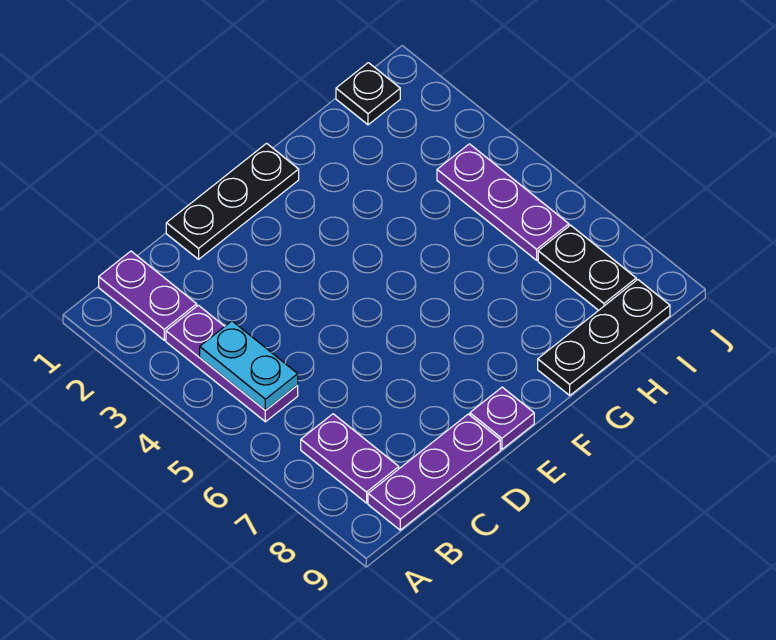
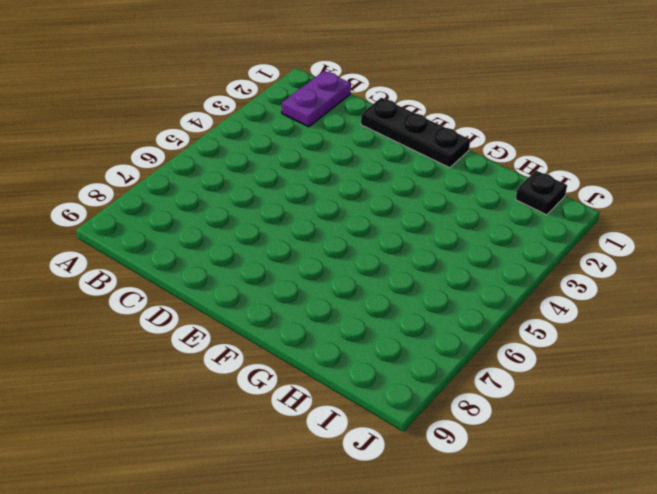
none -> purple 1x3 plate [166,305,298,422]
none -> purple 1x2 plate [301,414,399,503]

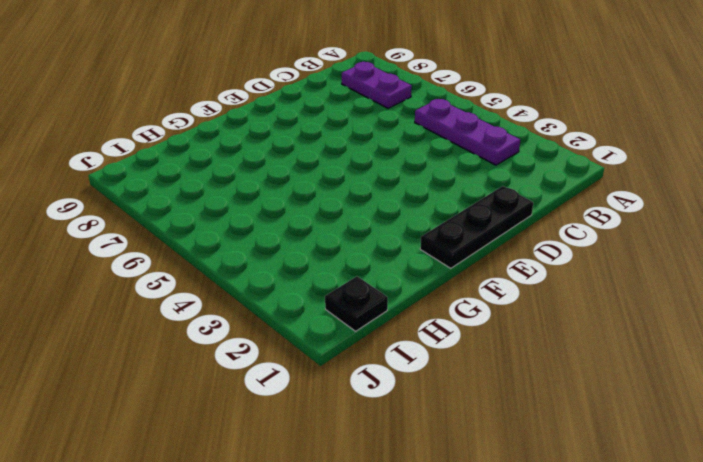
none -> purple 1x2 plate [99,251,197,340]
none -> purple 1x3 plate [368,414,500,530]

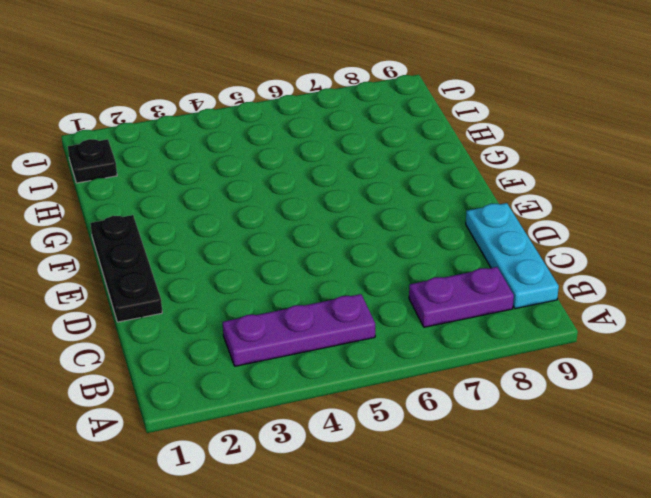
cyan 1x3 plate [466,203,559,309] -> purple 1x3 plate [368,414,500,530]
none -> purple 1x2 plate [99,251,197,340]
none -> purple 1x1 plate [470,387,534,449]

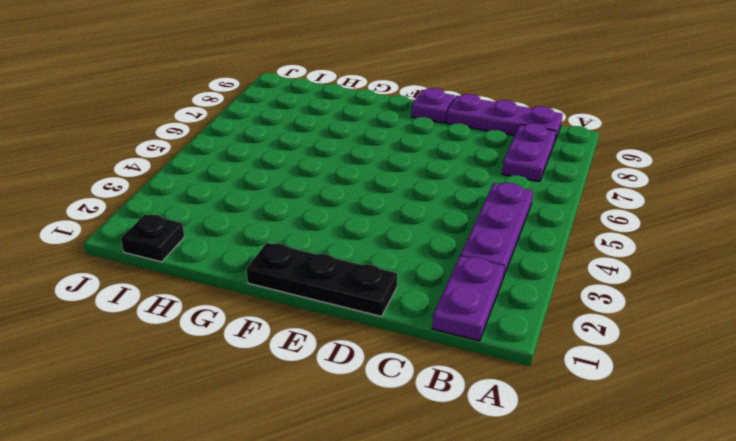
none -> black 1x3 plate [538,280,670,395]
none -> purple 1x3 plate [437,144,569,260]

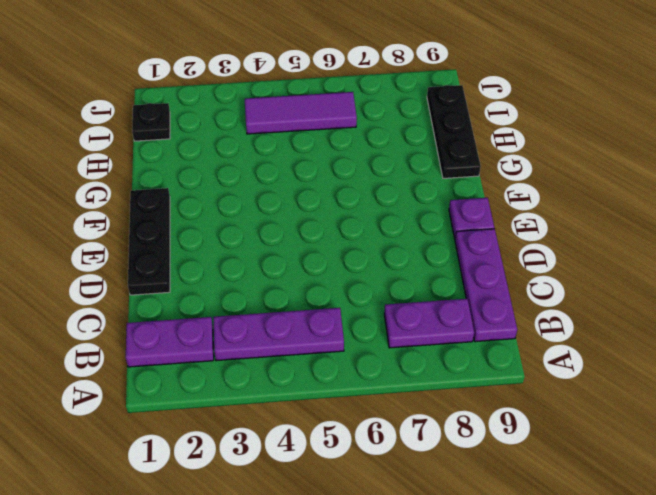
purple 1x3 tile [245,92,357,134] -> purple 1x3 plate [437,144,569,260]
none -> black 1x2 plate [538,225,636,310]
none -> cyan 1x2 plate [200,321,298,410]

